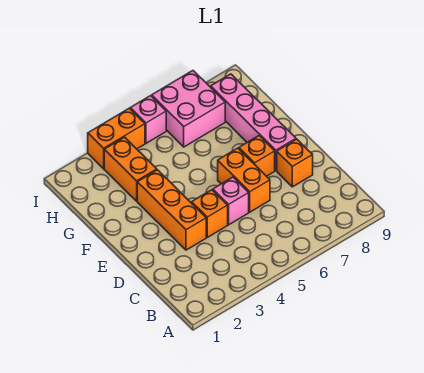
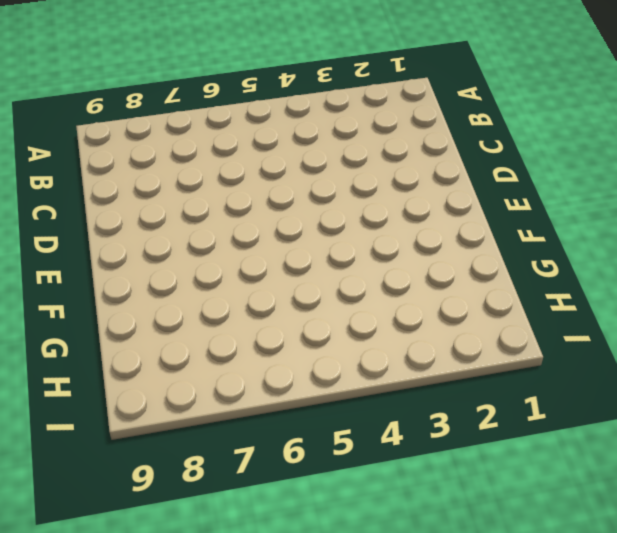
none -> orange 1x3 brick [137,170,206,250]
none -> orange 1x1 brick [192,190,228,237]

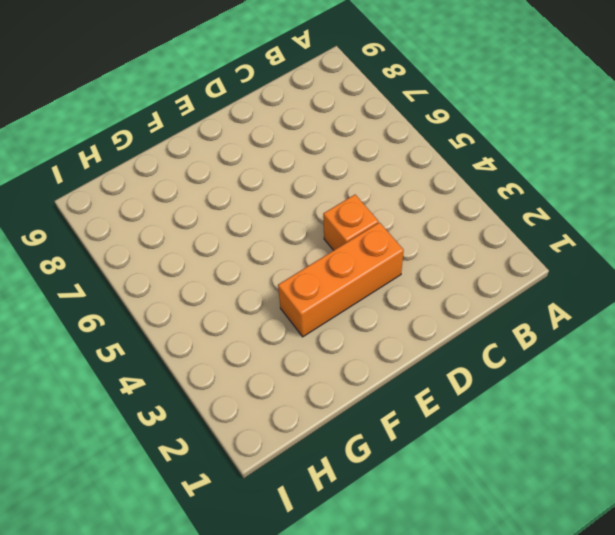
none -> pink 1x1 brick [213,177,249,225]
none -> orange 1x2 brick [218,148,270,212]

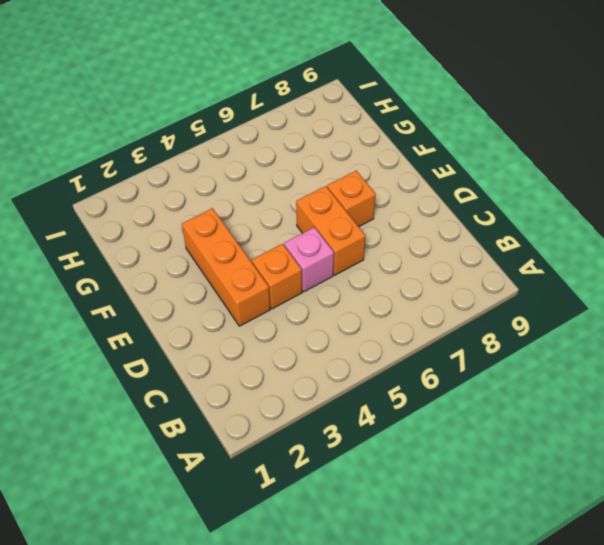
none -> orange 1x1 brick [277,139,313,187]
none -> pink 1x4 brick [211,74,296,170]

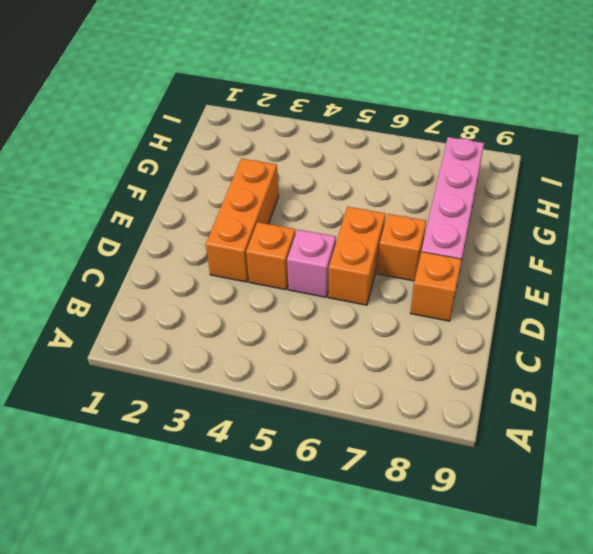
none -> orange 1x2 brick [104,137,157,201]
none -> pink 2x2 brick [152,71,225,147]

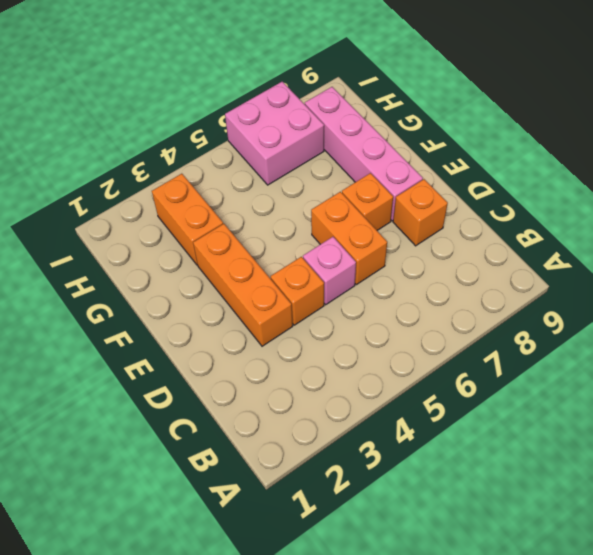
none -> orange 1x2 brick [88,108,145,169]
none -> pink 1x1 brick [130,96,166,143]

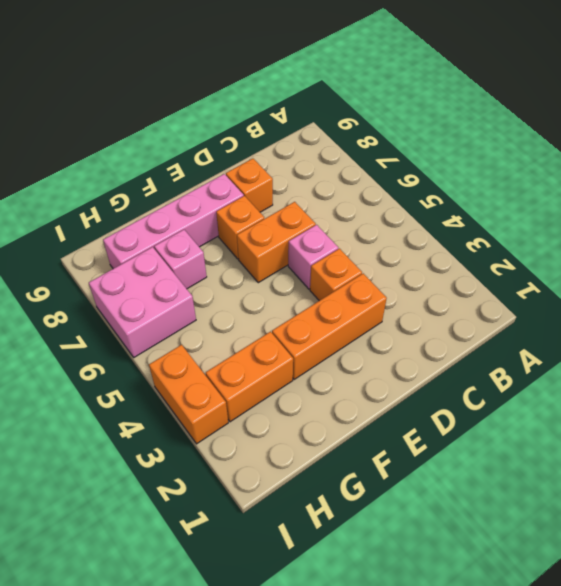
pink 1x1 brick [154,230,207,289] -> pink 1x1 brick moved to [130,96,166,143]

